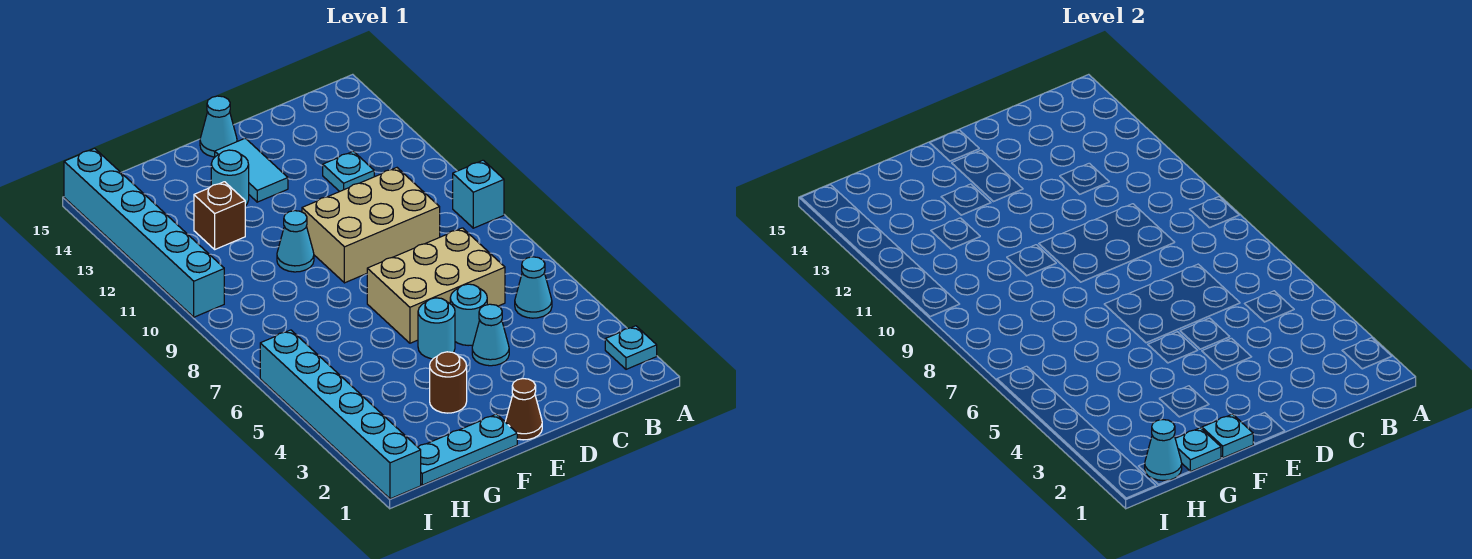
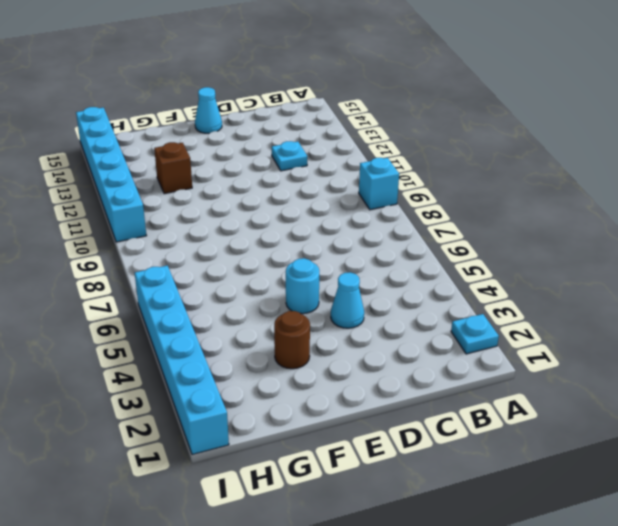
none -> cyan 1x1 cone [515,257,552,318]
none -> tan 2x3 brick [367,228,505,343]
none -> tan 2x3 brick [302,168,440,283]

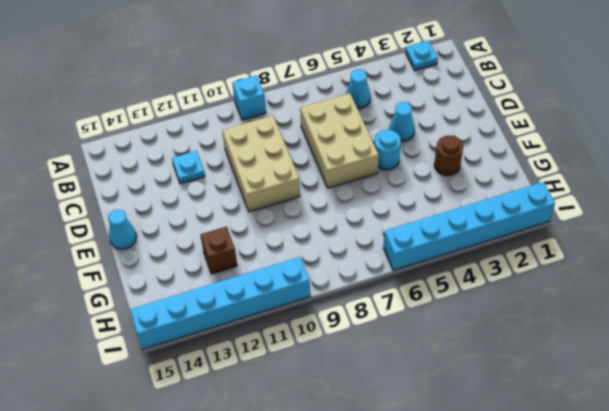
none -> cyan 1x1 round brick [450,284,487,346]
none -> brown 1x1 cone [505,379,542,440]
none -> cyan 1x2 tile [215,138,288,202]

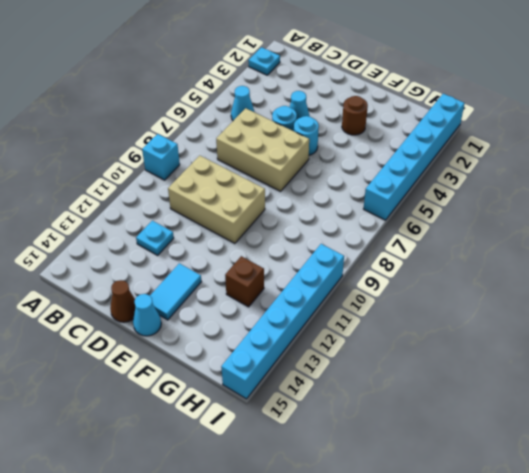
brown 1x1 cone [110,280,135,322] -> brown 1x1 cone moved to [505,379,542,440]
none -> cyan 1x3 plate [418,414,517,485]
none -> cyan 1x1 cone [277,211,314,272]
none -> cyan 1x1 round brick [211,150,249,206]

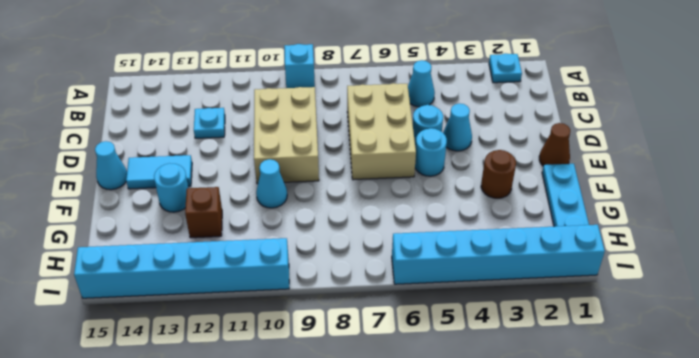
none -> cyan 1x1 plate [1202,414,1253,458]
none -> cyan 1x1 plate [1175,428,1221,472]
none -> cyan 1x1 cone [1145,420,1182,481]

